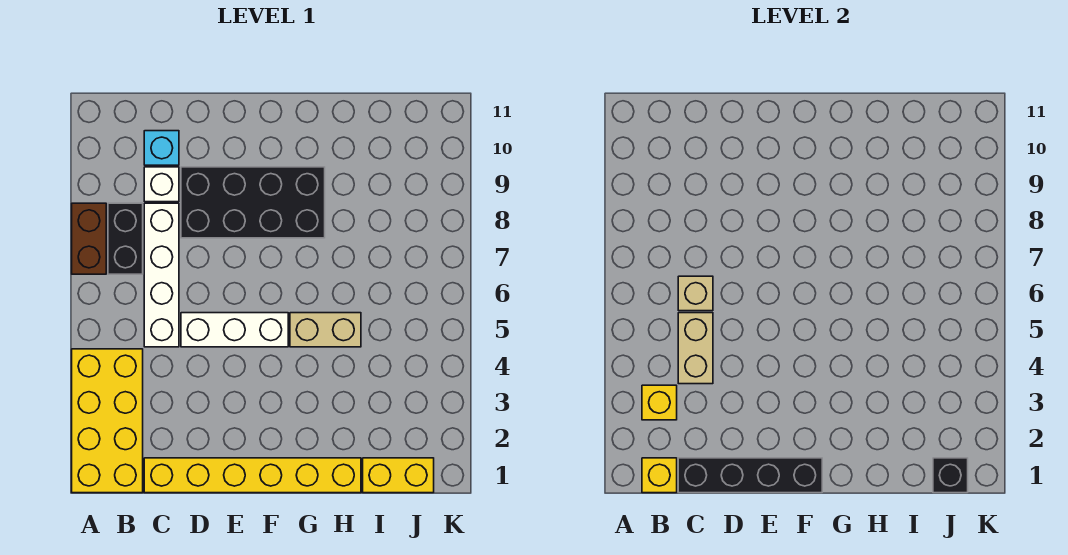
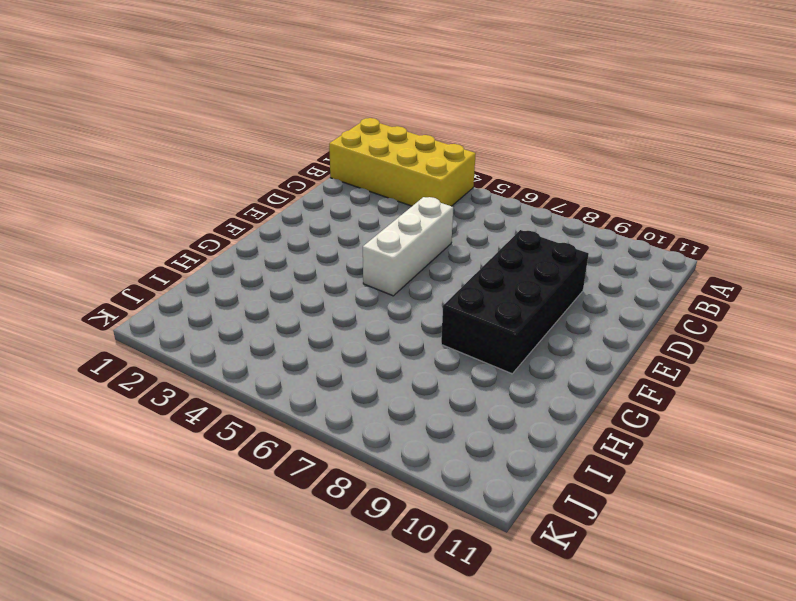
none -> brown 1x2 brick [72,203,106,274]
none -> black 1x2 brick [108,203,143,274]
none -> yellow 1x6 brick [144,458,361,493]

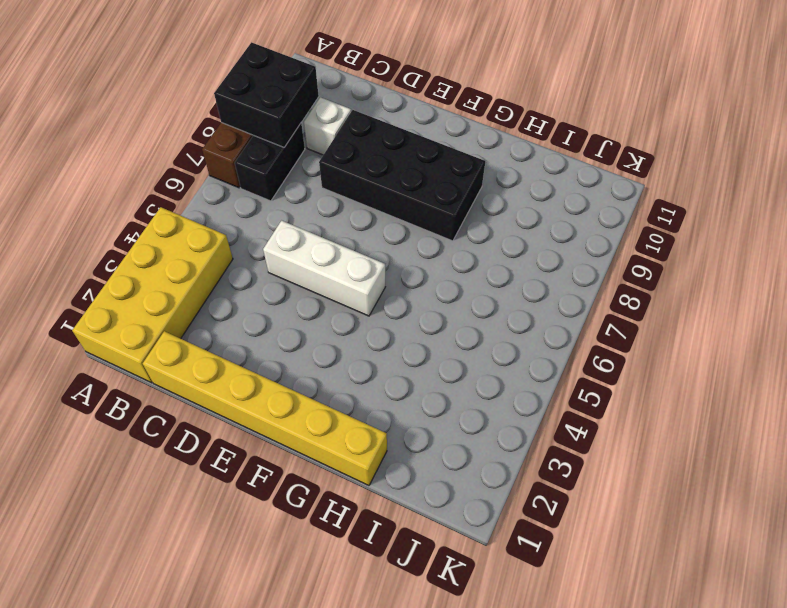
black 2x2 brick [214,42,319,147] -> none
none -> white 1x4 brick [144,203,179,347]
none -> cyan 1x1 brick [144,131,179,165]
none -> tan 1x2 brick [290,313,361,347]

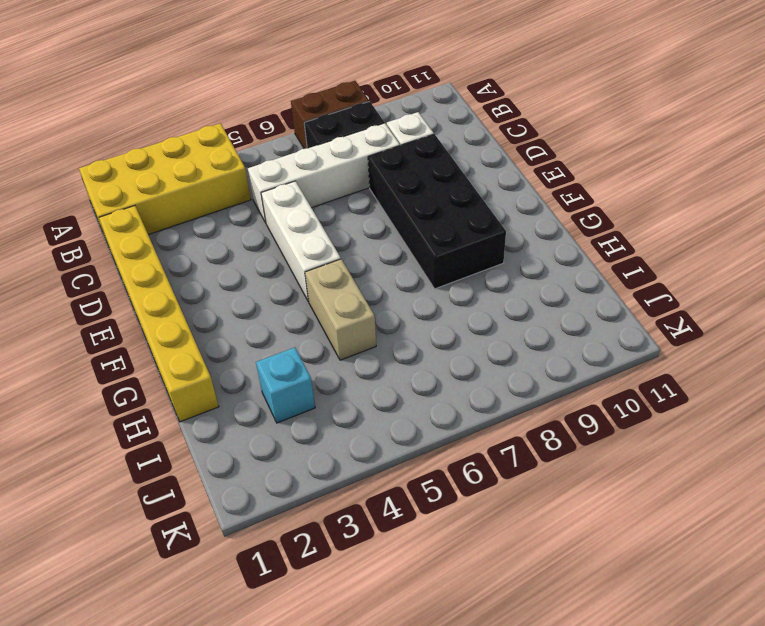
cyan 1x1 brick [256,347,315,423] -> cyan 1x1 brick moved to [144,131,179,165]
none -> yellow 1x2 brick [363,458,434,493]
none -> yellow 1x1 brick [642,458,677,493]
none -> yellow 1x1 brick [642,385,677,420]

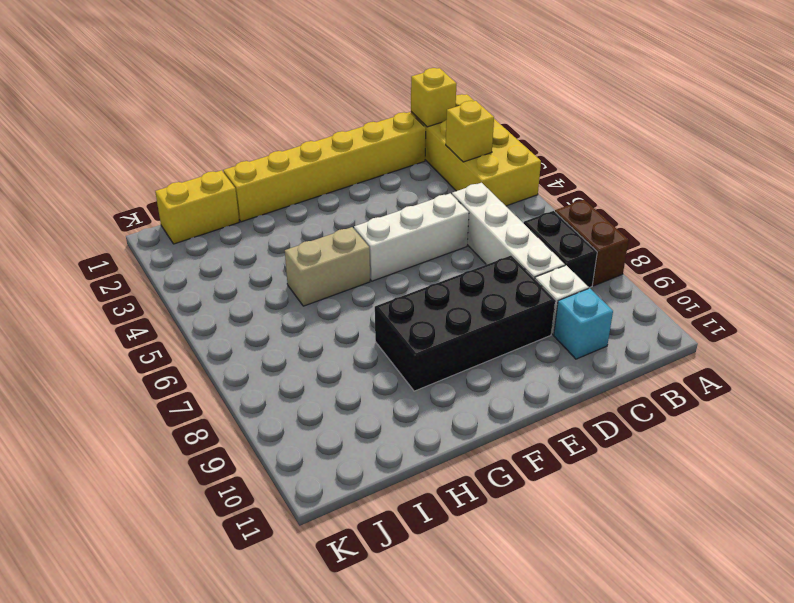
none -> black 1x4 brick [678,458,822,493]
none -> tan 1x2 brick [678,313,713,384]
none -> tan 1x1 brick [678,276,713,311]

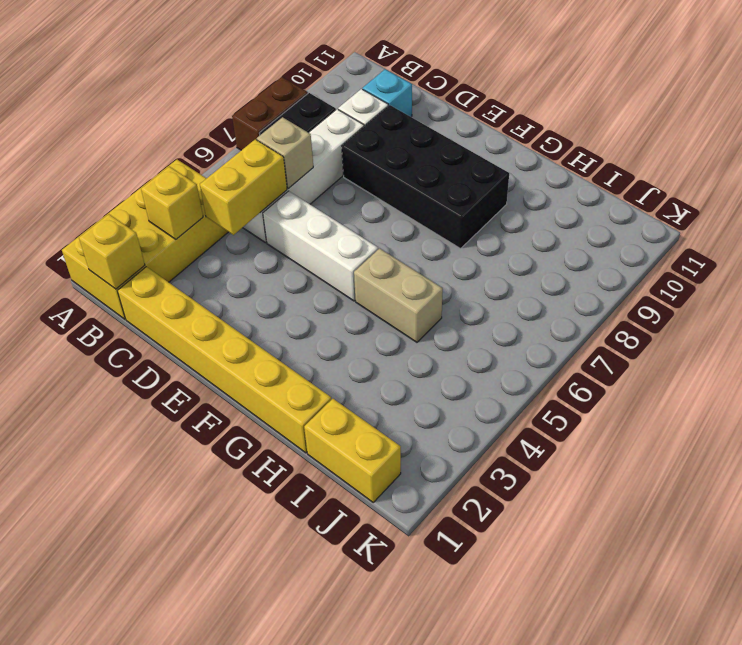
yellow 1x2 brick [200,139,287,235] -> tan 1x2 brick [678,313,713,384]
none -> black 1x4 brick [678,458,822,493]
none -> black 1x1 brick [933,458,968,493]

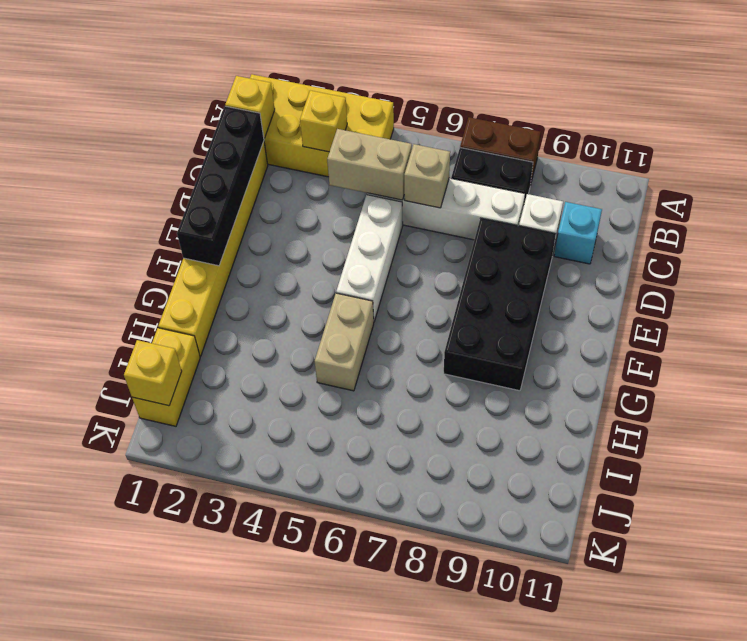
yellow 1x1 brick [124,340,182,406] -> black 1x1 brick [933,458,968,493]

